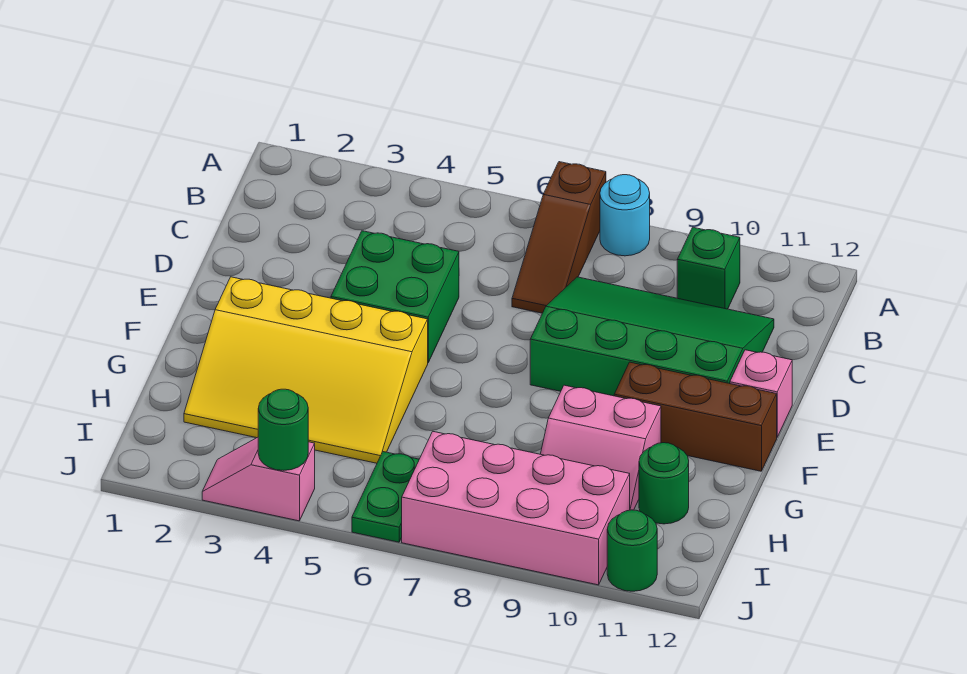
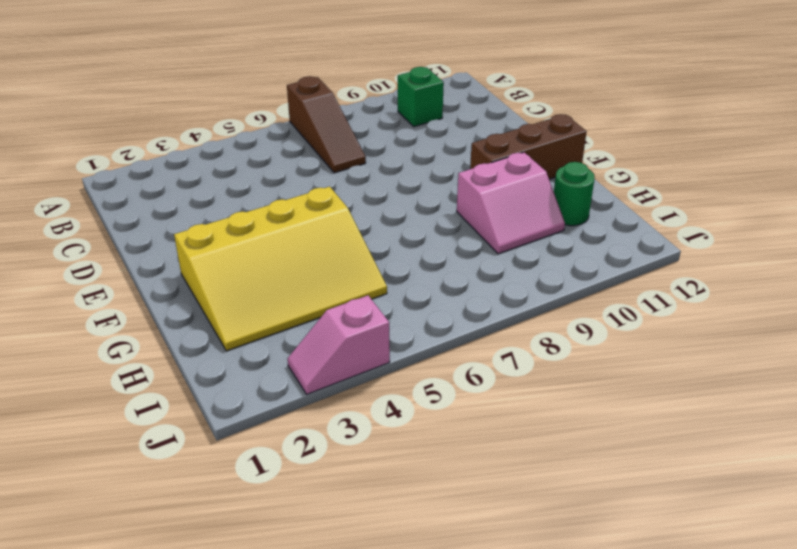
none -> cyan 1x1 round brick [600,175,650,256]
none -> green 3x4 slope [530,277,774,396]
none -> green 2x2 brick [331,231,459,362]

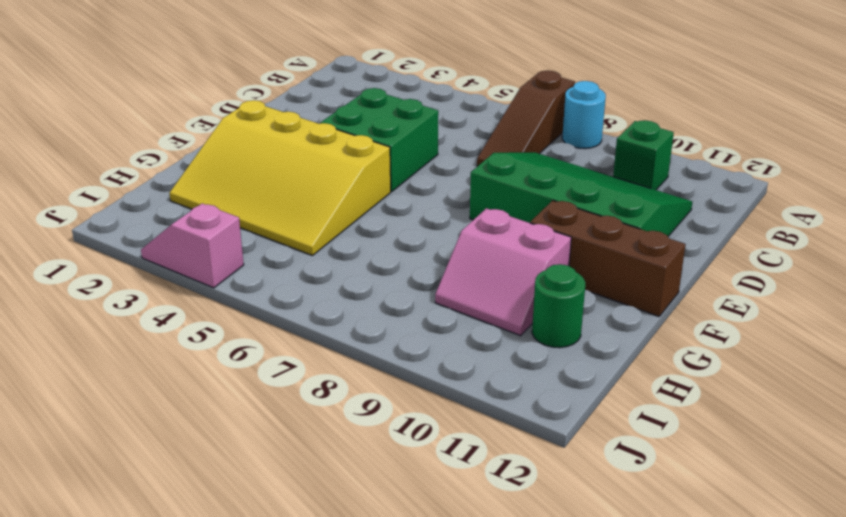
none -> pink 1x1 brick [730,350,792,437]
none -> green 1x2 plate [352,452,419,542]
none -> pink 2x4 brick [402,432,630,585]

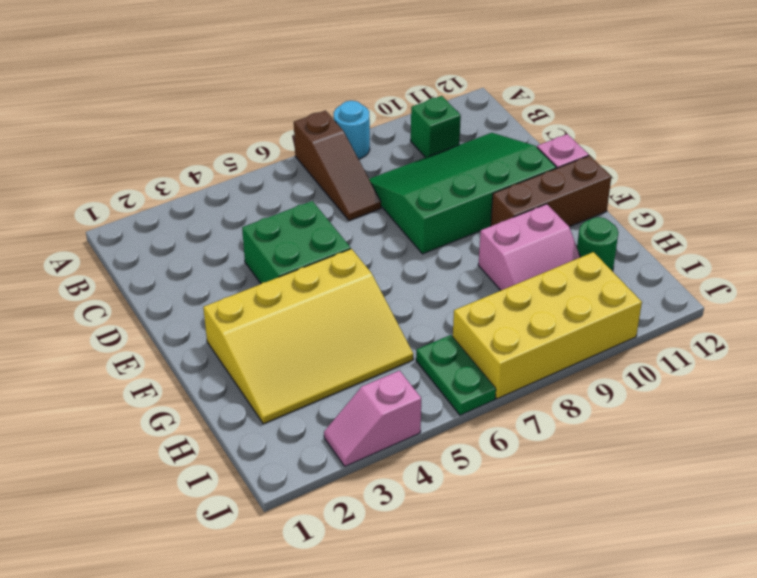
yellow 2x4 brick [453,252,642,399] -> pink 2x4 brick [402,432,630,585]
none -> green 1x1 round brick [607,510,657,591]
none -> green 1x1 round brick [258,389,308,470]

